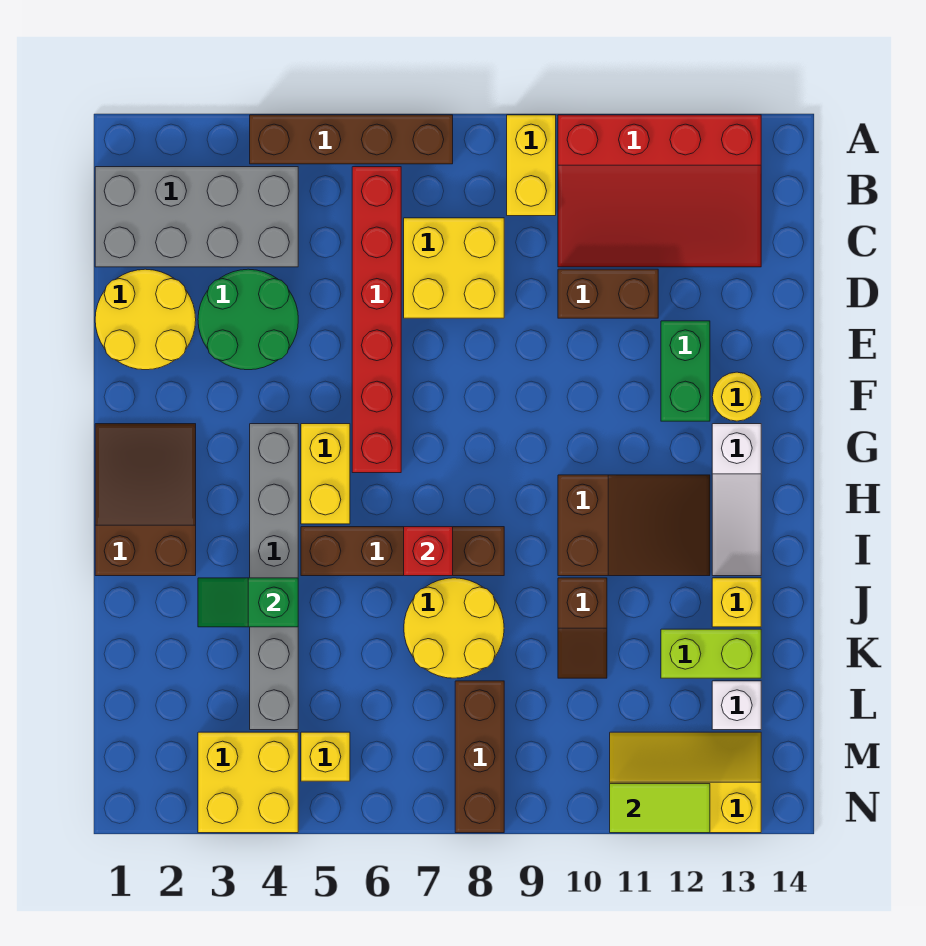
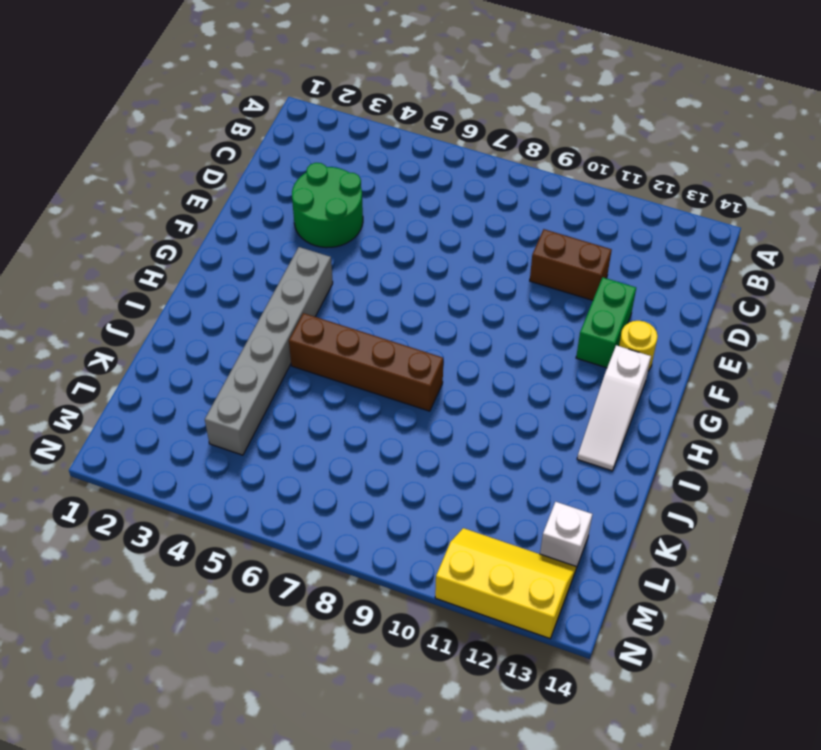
none -> brown 1x4 brick [250,115,453,164]
none -> yellow 1x2 brick [507,115,556,216]
none -> red 3x4 slope [558,115,761,267]

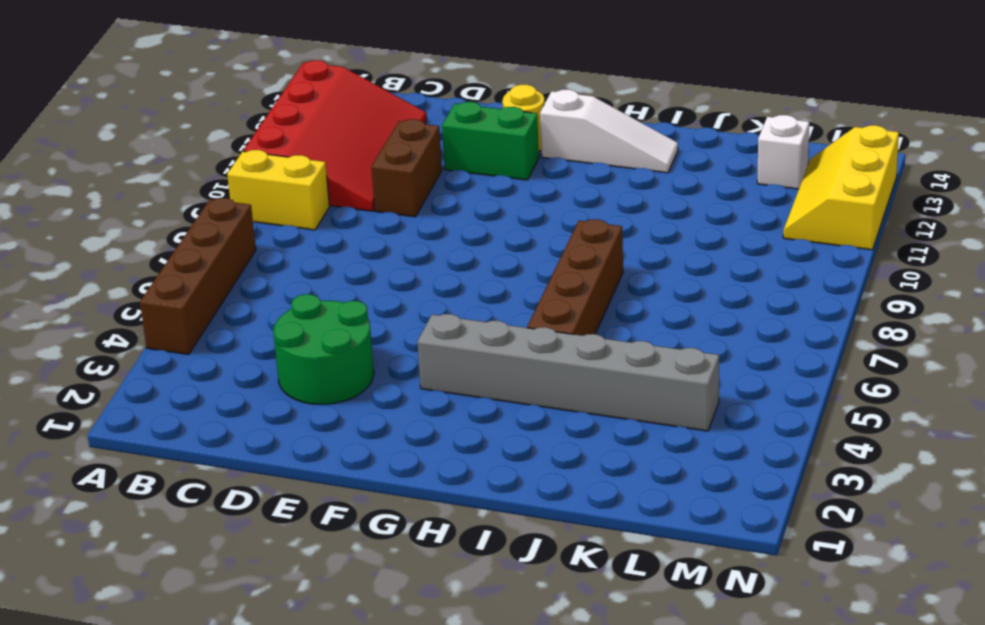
none -> grey 2x4 brick [95,167,298,267]
none -> red 1x6 brick [352,167,401,473]
none -> yellow 2x2 brick [404,218,504,318]

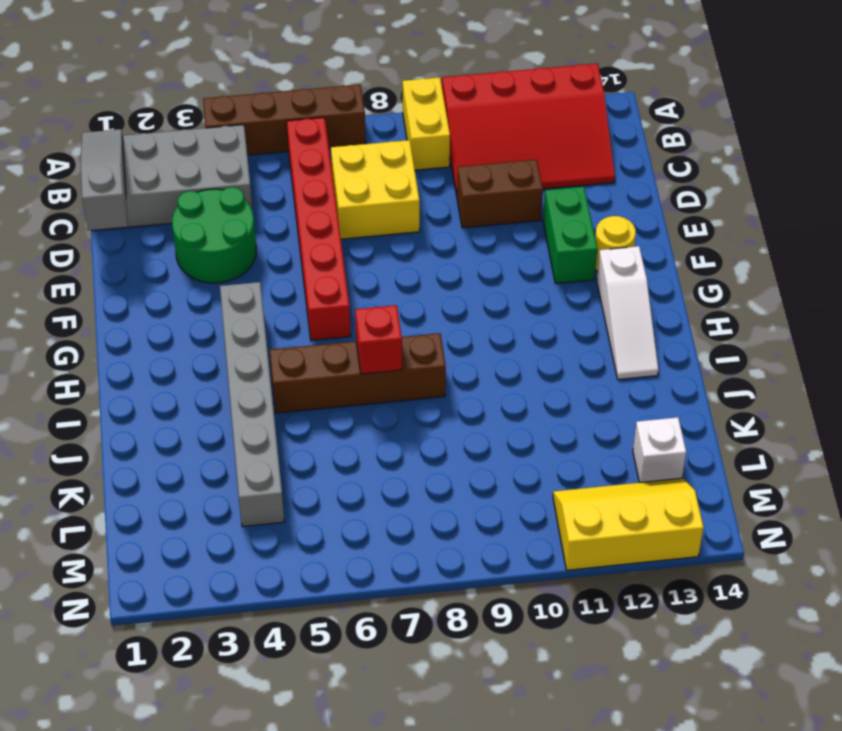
grey 1x3 slope [81,129,128,230] -> none
none -> yellow 2x2 round brick [95,269,196,370]
none -> brown 2x3 slope [95,424,196,576]
none -> yellow 1x2 brick [301,424,350,524]

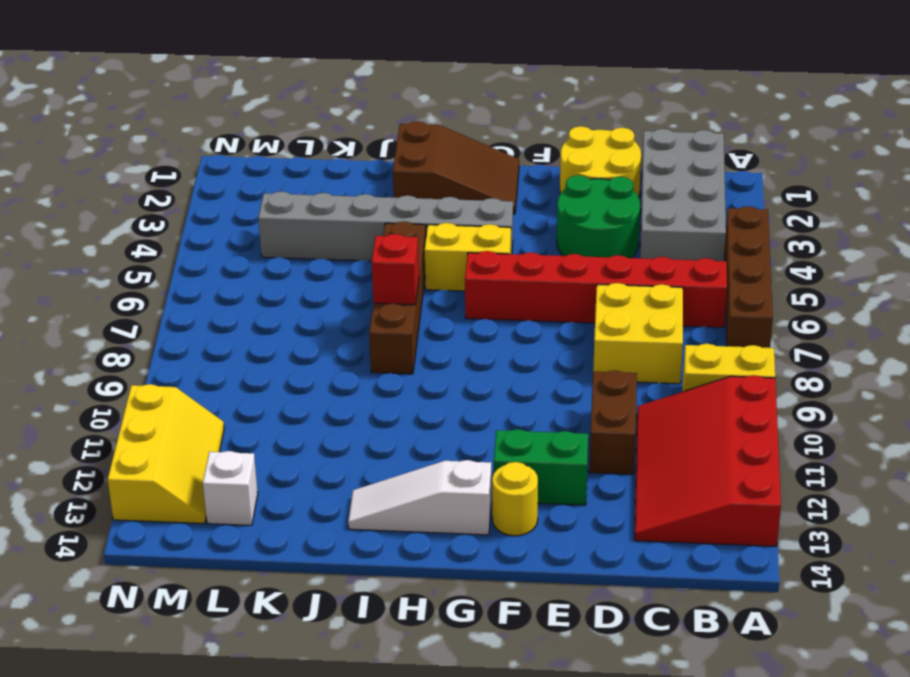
none -> brown 2x3 slope [558,475,710,576]
none -> yellow 2x2 round brick [404,578,504,678]
none -> brown 1x2 slope [558,578,607,678]

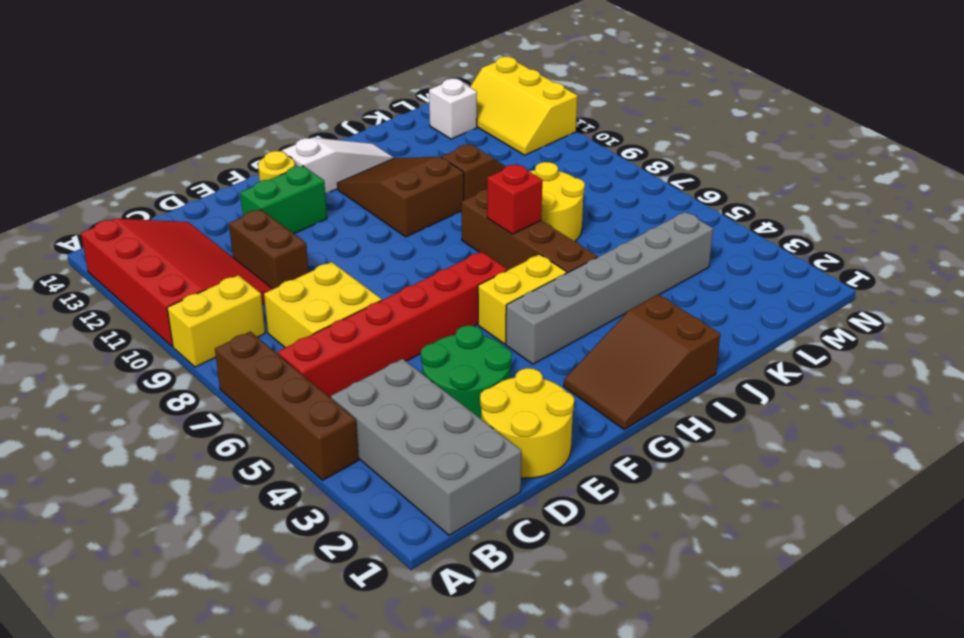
none -> yellow 1x1 brick [712,578,761,627]
none -> lime 1x2 brick [661,629,761,678]
none -> brown 1x3 brick [455,681,504,833]

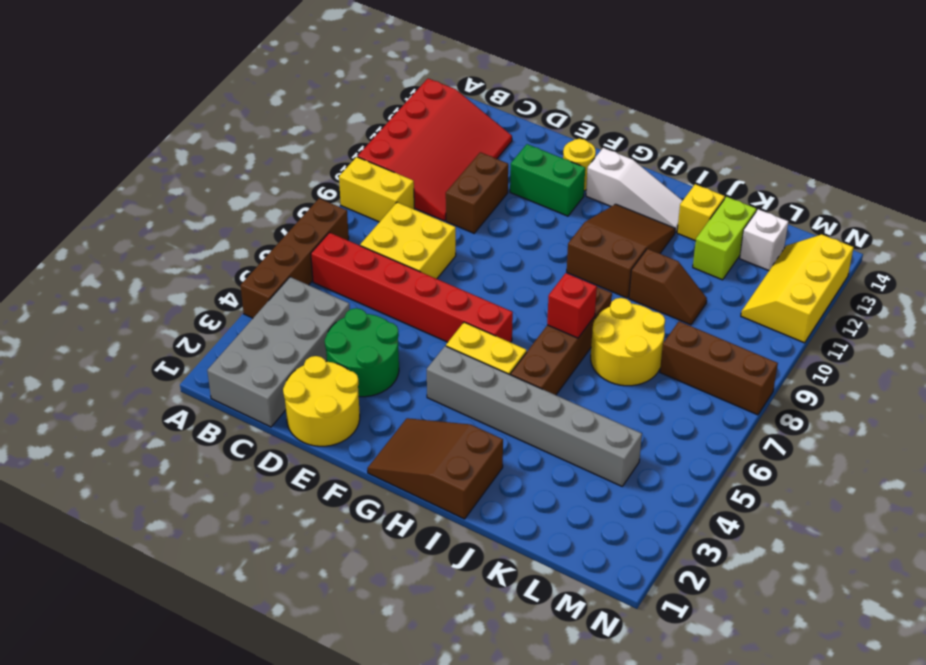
none -> yellow 2x2 brick [198,732,298,833]
none -> yellow 1x1 brick [301,732,350,781]
none -> green 1x2 slope [198,578,298,627]

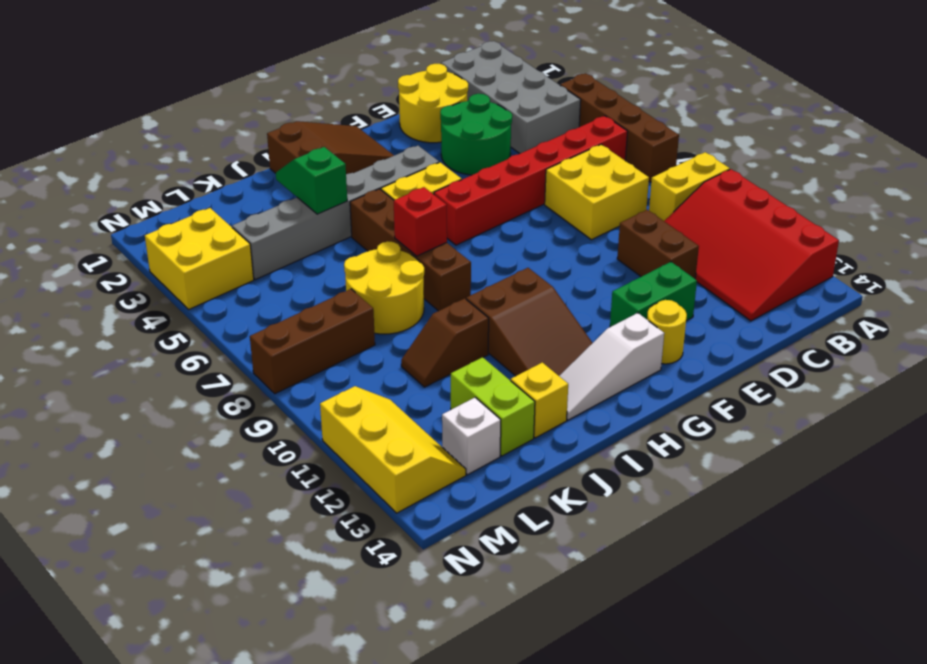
none -> yellow 1x1 brick [301,732,350,781]
none -> lime 1x2 tile [610,784,710,833]

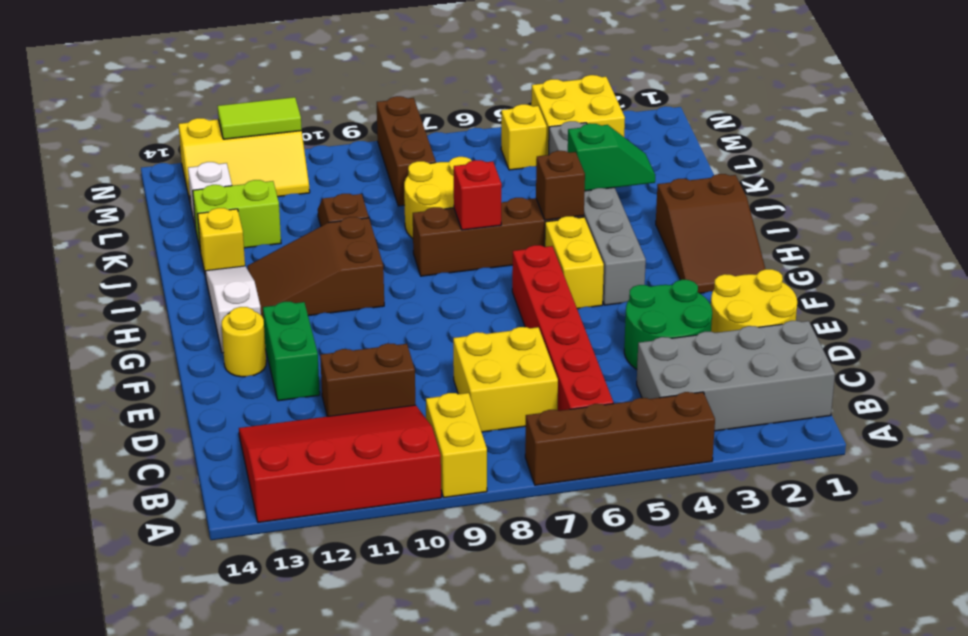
brown 1x1 brick [536,151,585,220] -> none

